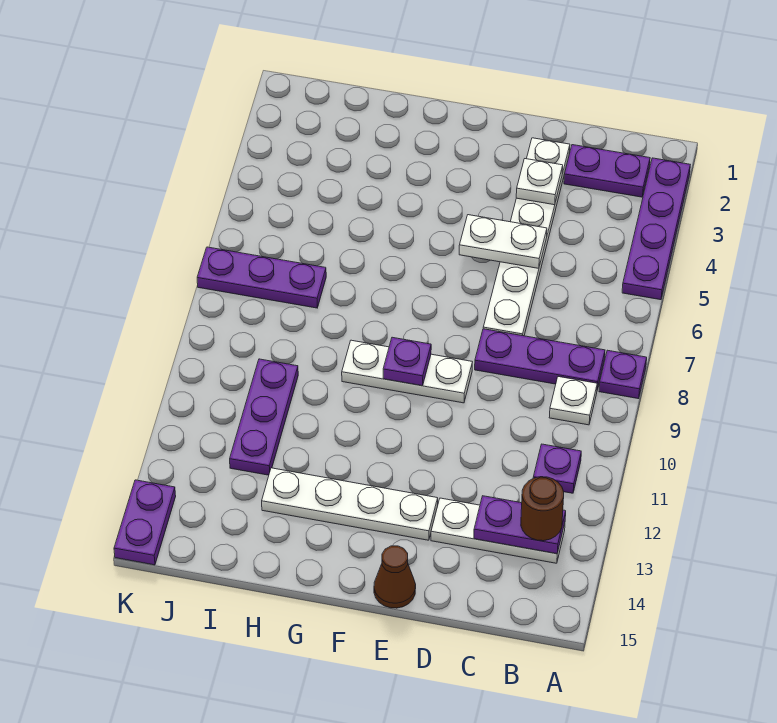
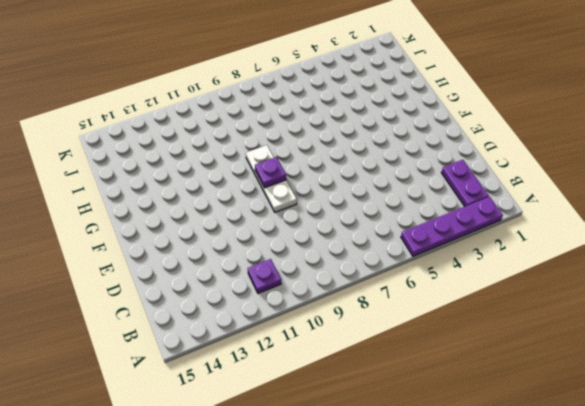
none -> purple 1x1 plate [599,350,647,399]
none -> purple 1x3 plate [475,329,605,389]
none -> white 1x1 plate [549,377,597,425]

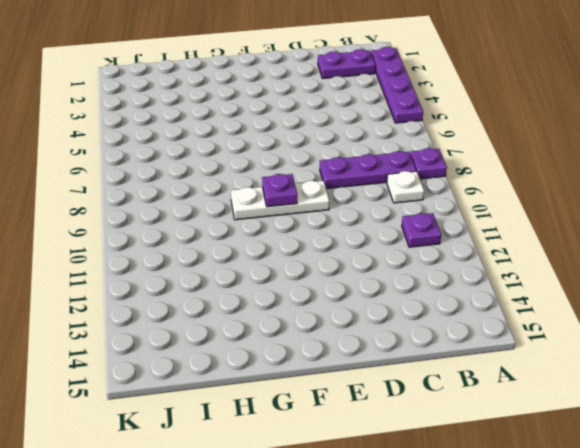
none -> white 1x3 plate [431,498,565,563]
none -> white 1x6 plate [483,138,570,336]
none -> white 1x4 plate [262,468,438,540]

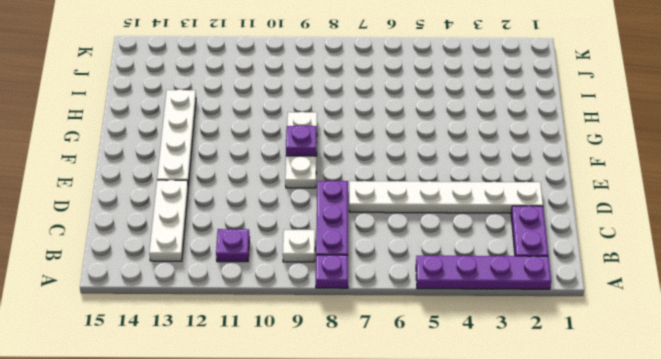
none -> brown 1x1 cone [374,546,416,608]
none -> purple 1x3 plate [197,247,326,308]
none -> purple 1x3 plate [230,359,298,475]

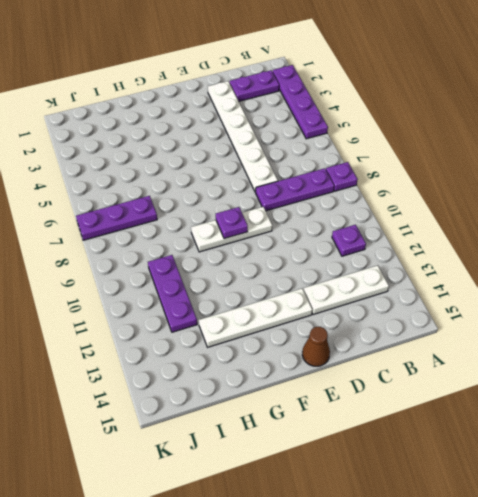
none -> white 1x1 plate [549,377,597,425]
none -> purple 1x2 plate [114,480,176,565]
none -> purple 1x2 plate [474,496,566,554]

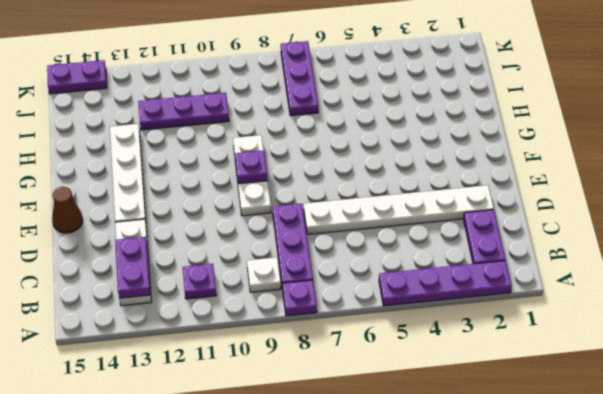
none -> white 1x1 plate [516,159,563,205]
none -> white 1x2 plate [459,215,547,268]
none -> brown 1x1 round brick [521,477,564,541]

